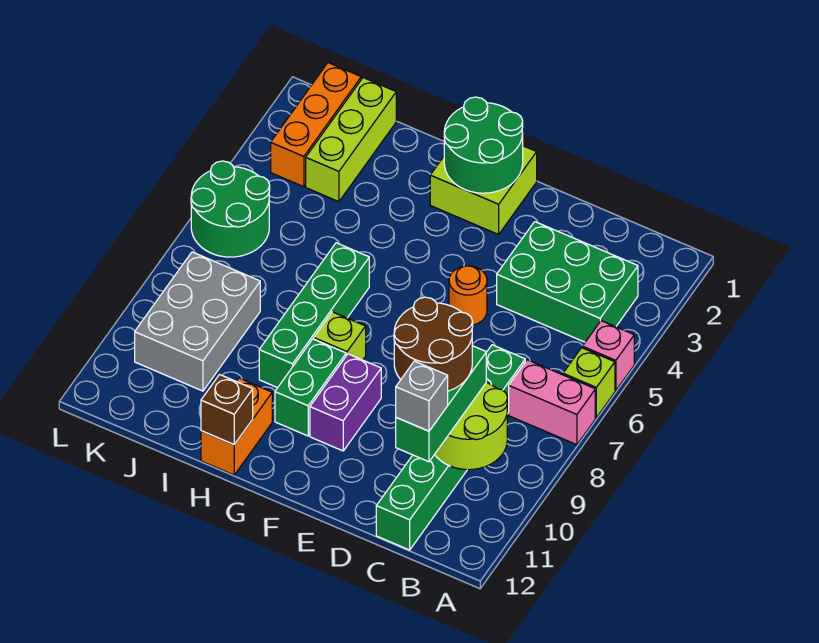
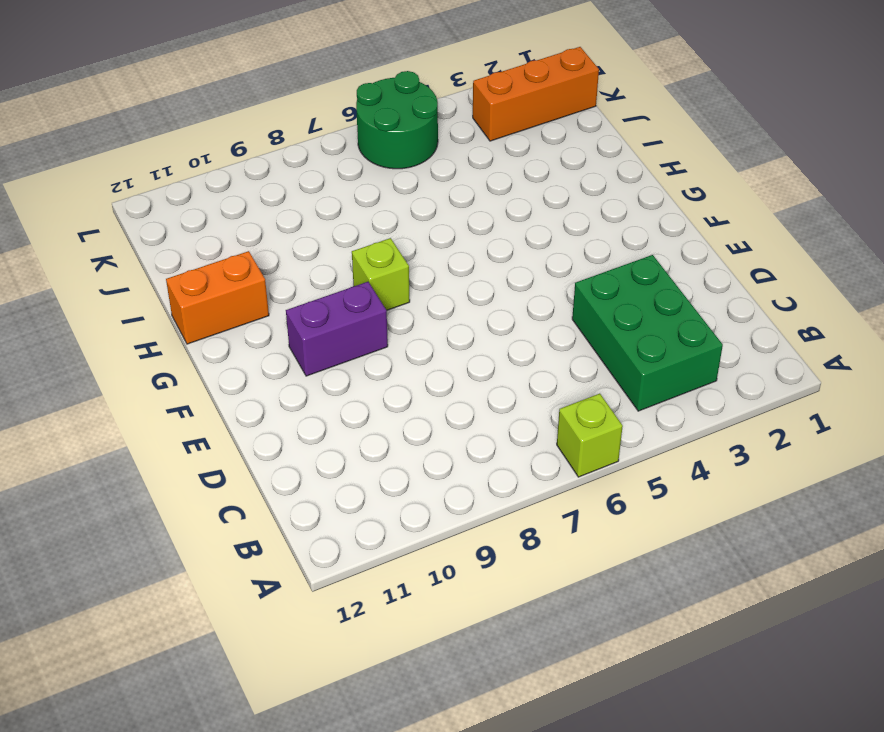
none -> pink 1x1 brick [582,321,634,391]
none -> pink 1x2 brick [509,360,595,445]
none -> green 1x6 brick [376,345,525,550]

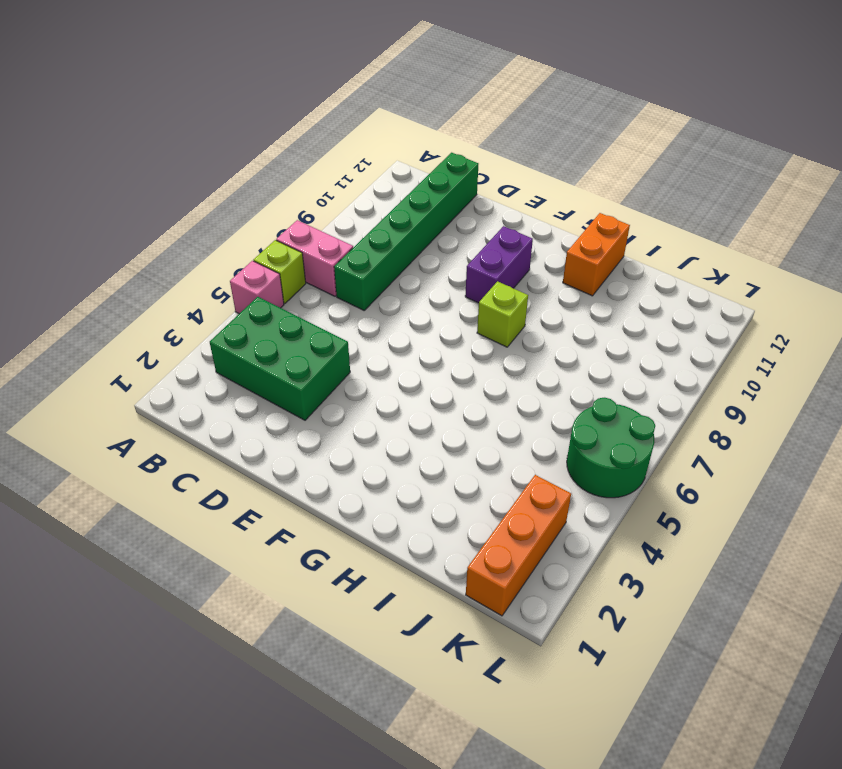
none -> orange 1x1 round brick [449,266,487,325]
none -> lime 2x2 brick [430,146,537,234]
none -> green 1x2 brick [275,339,346,436]

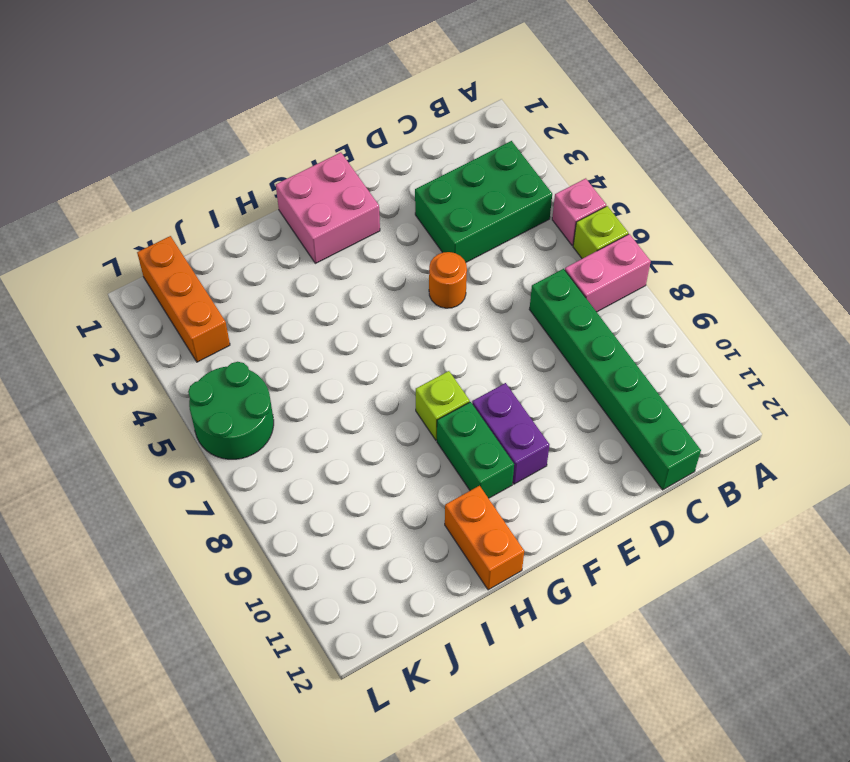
pink 2x2 brick [276,152,380,263] -> lime 2x2 brick [430,146,537,234]
none -> green 1x4 brick [259,243,369,388]
none -> lime 1x3 brick [306,78,396,202]
none -> grey 2x3 brick [135,252,260,391]

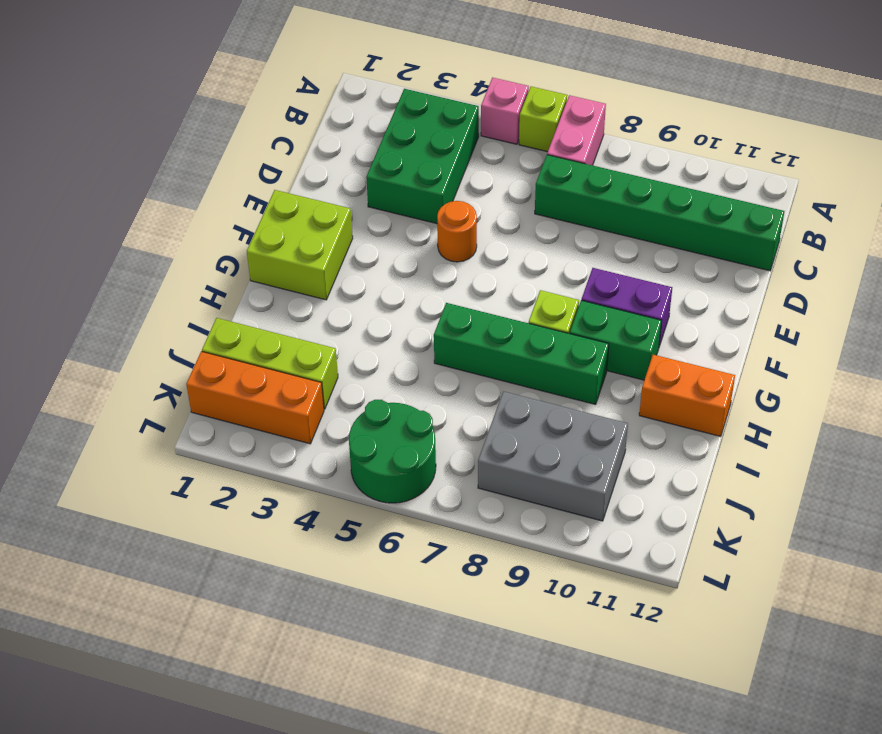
none -> lime 2x2 round brick [435,382,508,470]
none -> green 2x2 round brick [444,97,523,193]
none -> brown 1x1 brick [201,375,253,444]

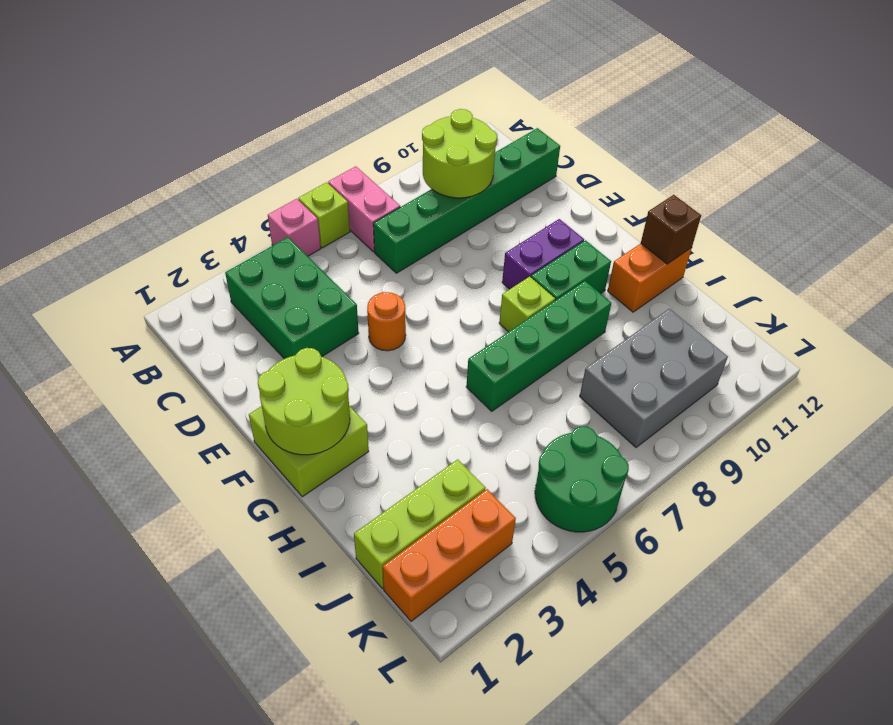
lime 2x2 round brick [258,348,350,455] -> green 2x2 round brick [444,97,523,193]
none -> green 1x3 brick [396,346,486,462]
none -> brown 2x2 round brick [394,297,473,391]
none -> grey 1x1 brick [396,361,448,431]

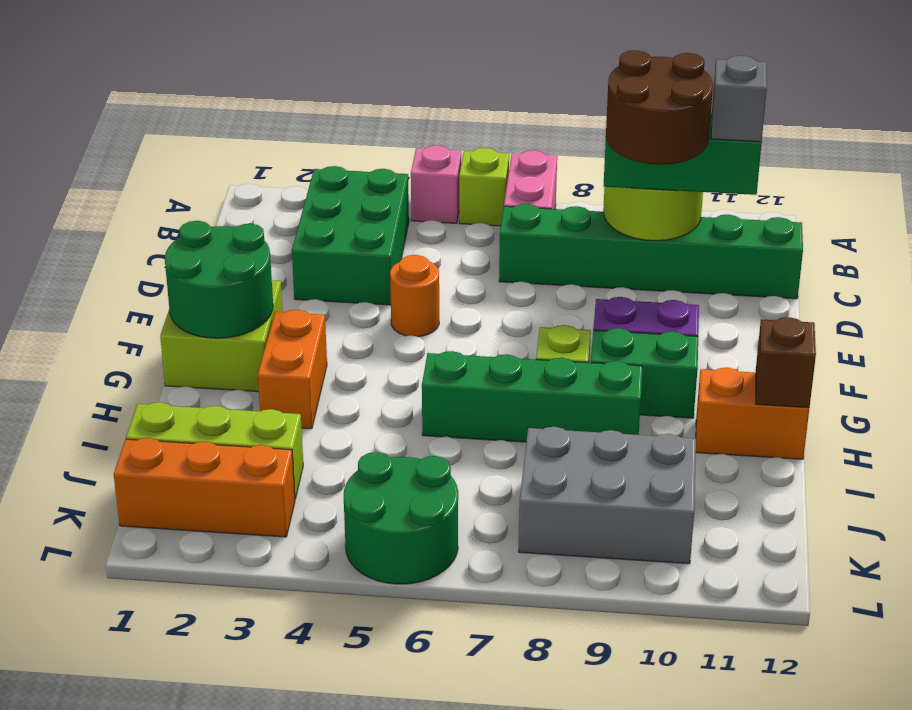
orange 1x2 brick [258,310,327,429] -> none

